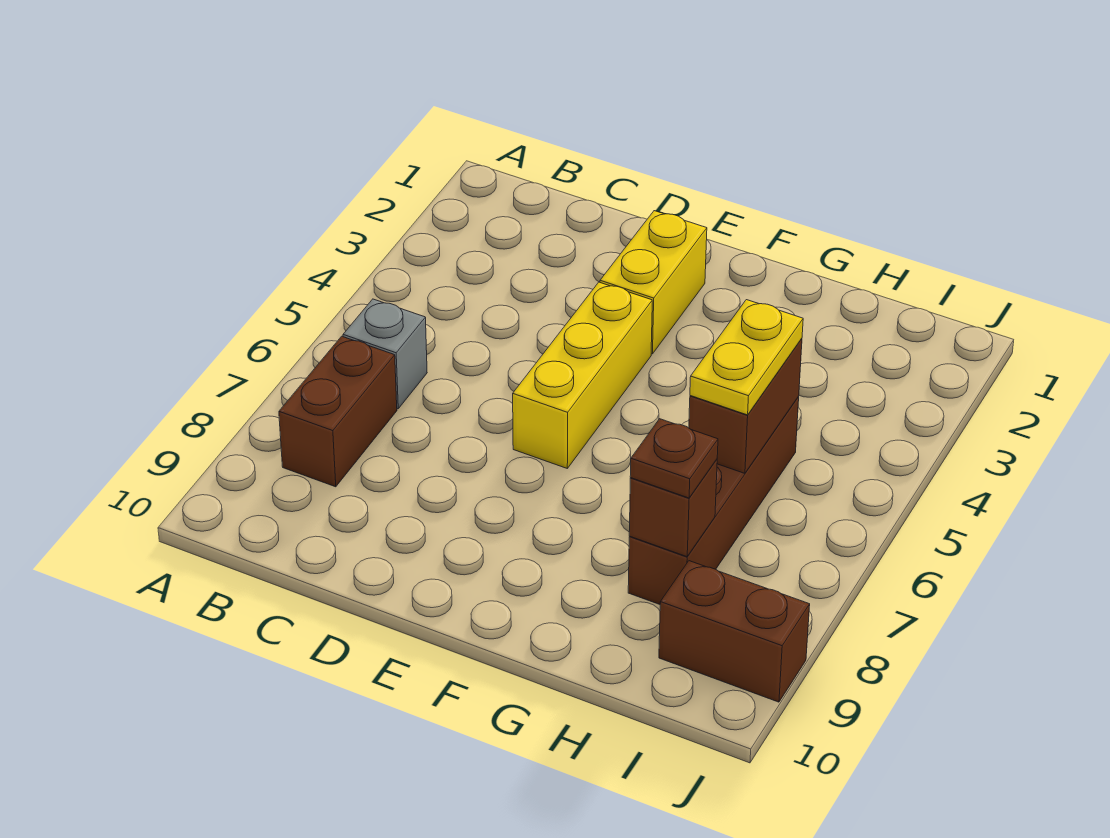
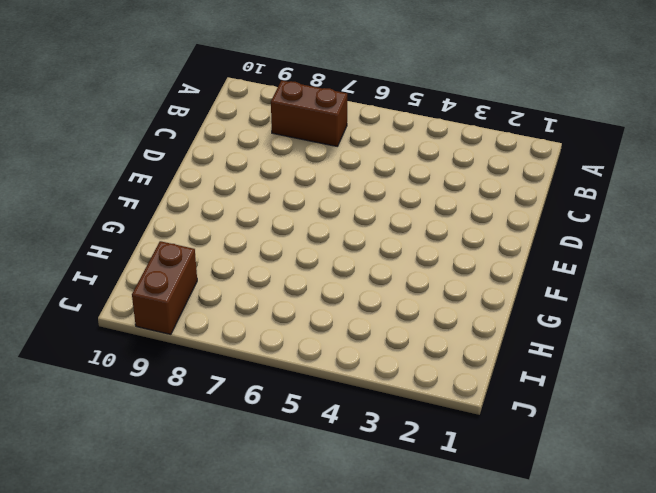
none -> grey 1x1 brick [343,299,427,409]
none -> yellow 1x2 brick [600,211,707,354]

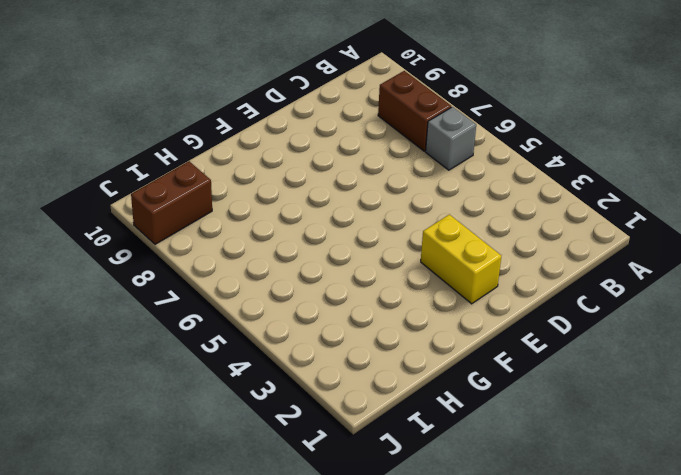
none -> yellow 1x3 brick [513,282,652,468]
none -> brown 1x4 brick [628,397,799,604]

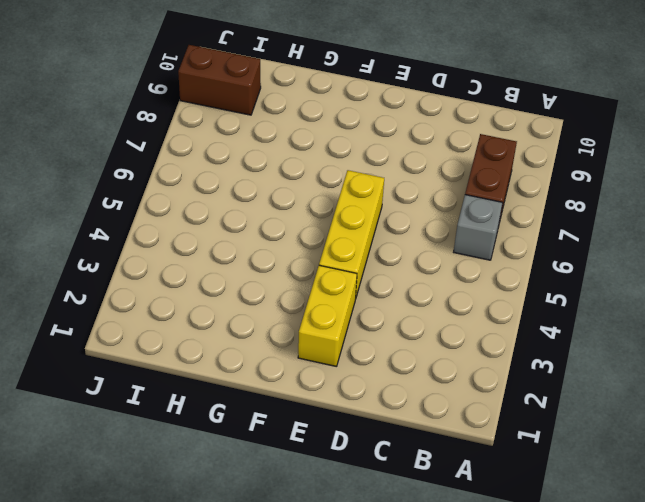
none -> brown 1x4 brick [628,397,799,604]
none -> brown 1x2 brick [689,338,802,473]

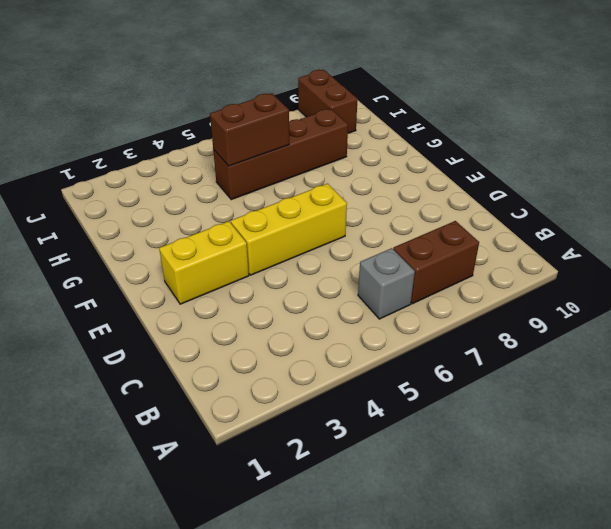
none -> brown 1x1 brick [629,460,717,557]
none -> yellow 1x2 plate [690,300,803,415]

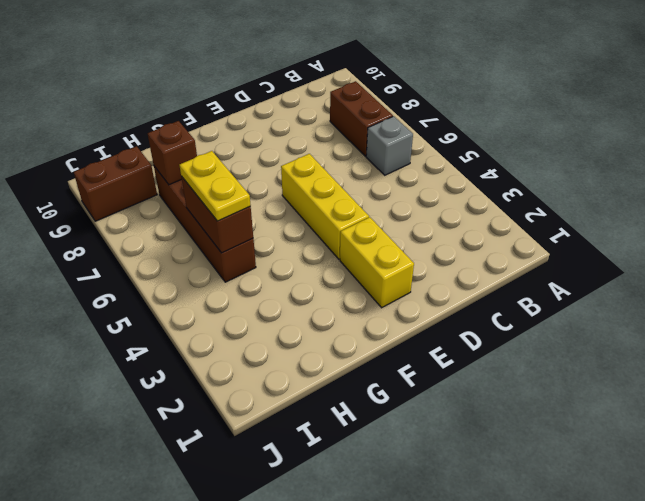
none -> brown 1x1 plate [630,419,718,498]

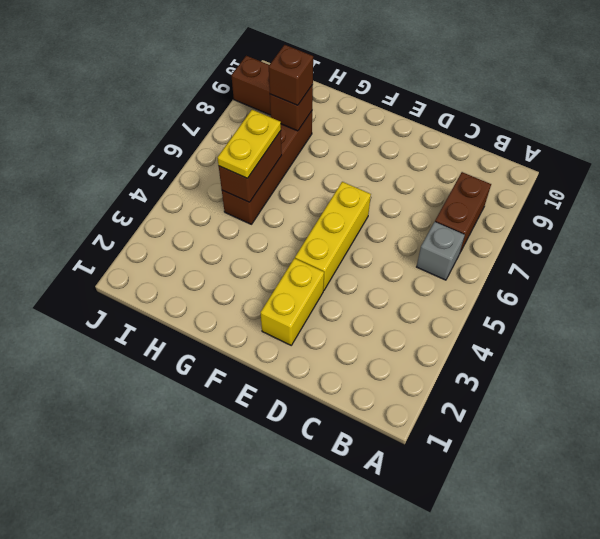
brown 1x1 brick [269,45,313,105] -> brown 1x1 plate [630,419,718,498]

